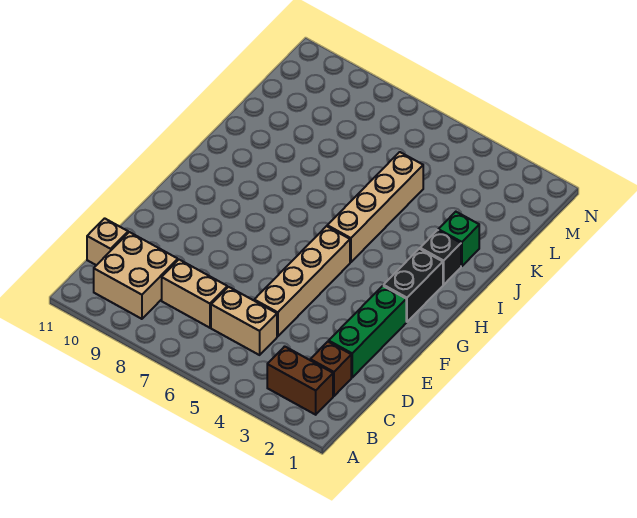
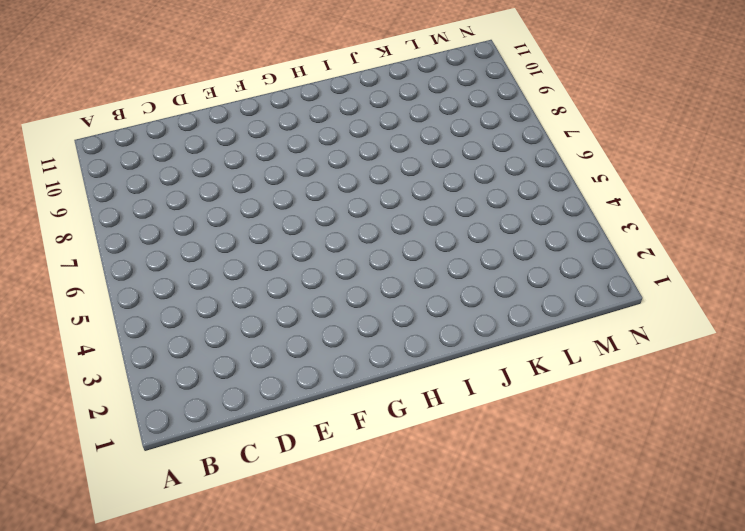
none -> brown 1x2 brick [267,346,333,415]
none -> tan 2x2 brick [94,232,178,319]
none -> brown 1x1 brick [310,342,351,396]

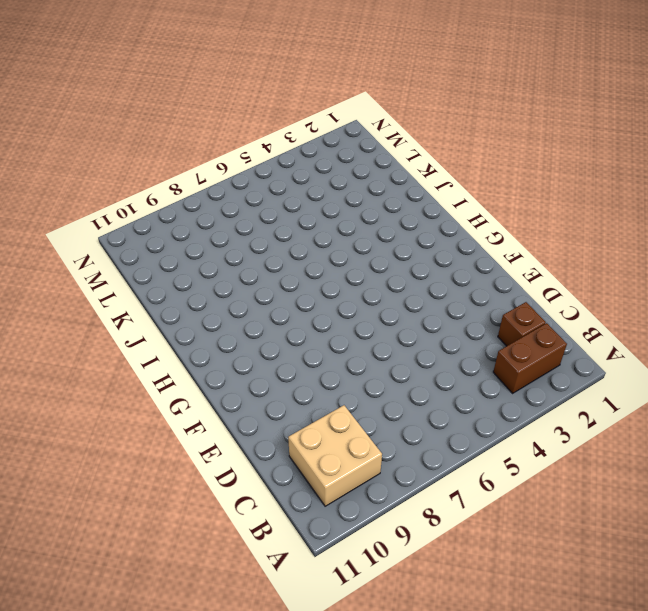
none -> tan 1x2 brick [211,287,277,355]
none -> tan 1x2 brick [162,260,227,328]
none -> tan 1x1 brick [87,218,128,265]

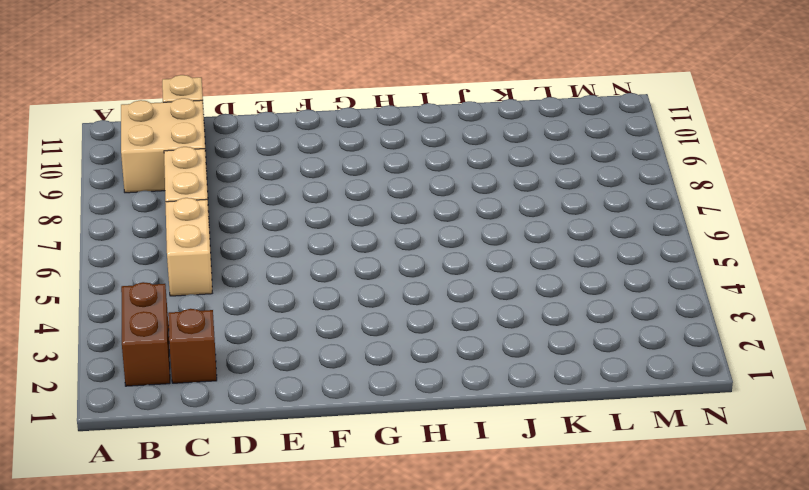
none -> green 1x3 brick [329,286,406,377]
none -> tan 1x4 brick [254,226,350,337]
none -> black 1x2 brick [384,249,443,322]

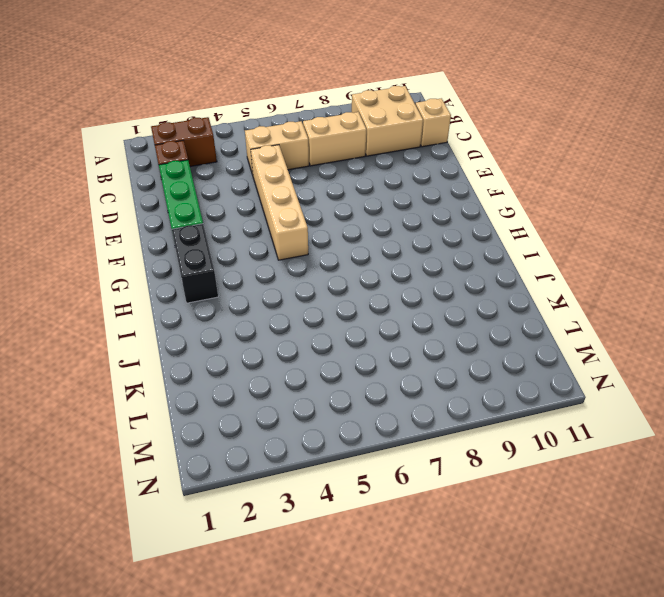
none -> tan 1x4 brick [327,152,423,262]
none -> black 1x1 brick [420,230,461,285]
none -> green 1x1 brick [438,212,479,266]

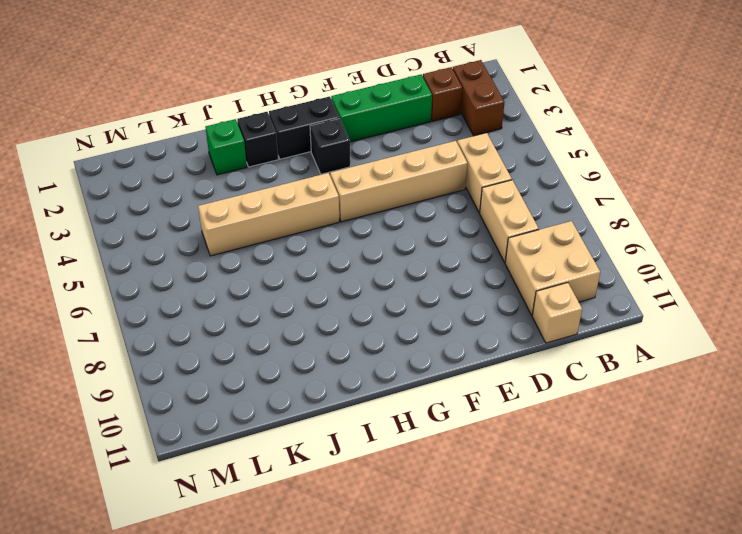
black 1x1 brick [310,119,350,174] -> none

